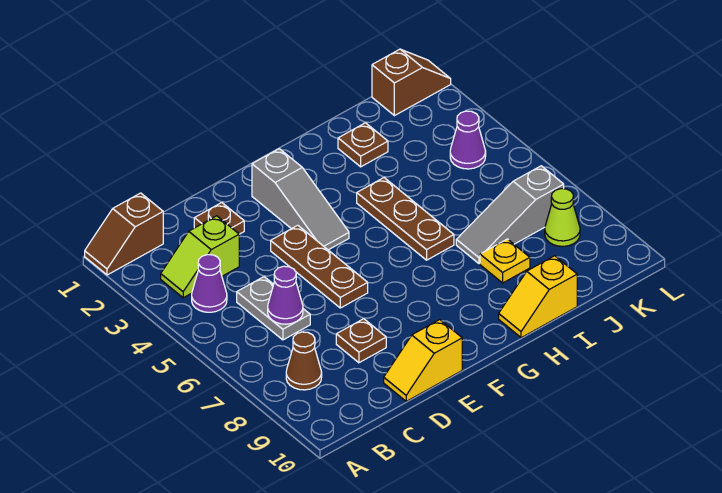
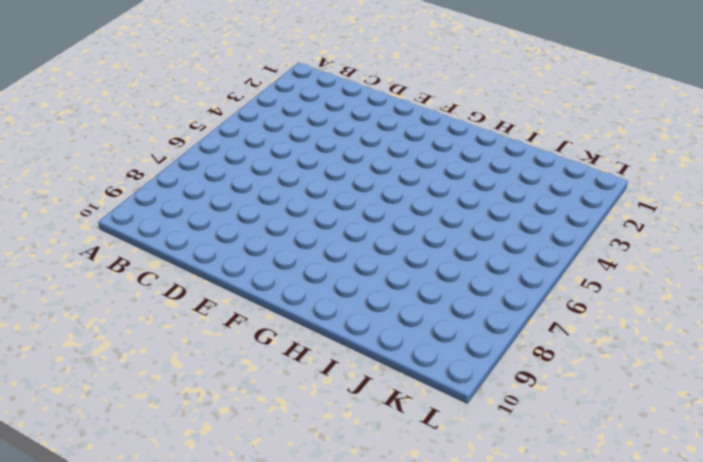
none -> brown 1x2 slope [85,193,163,275]
none -> lime 1x2 slope [161,216,239,298]
none -> purple 1x1 cone [192,255,227,312]

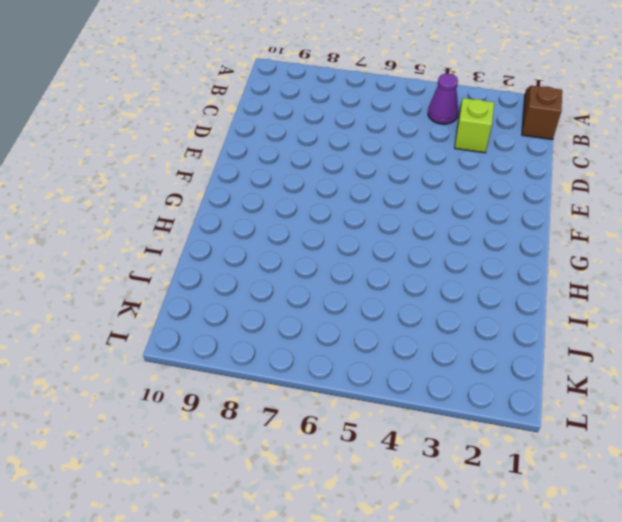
none -> brown 1x1 cone [286,332,322,390]
none -> grey 1x2 plate [237,277,310,340]
none -> brown 1x1 plate [194,203,244,234]

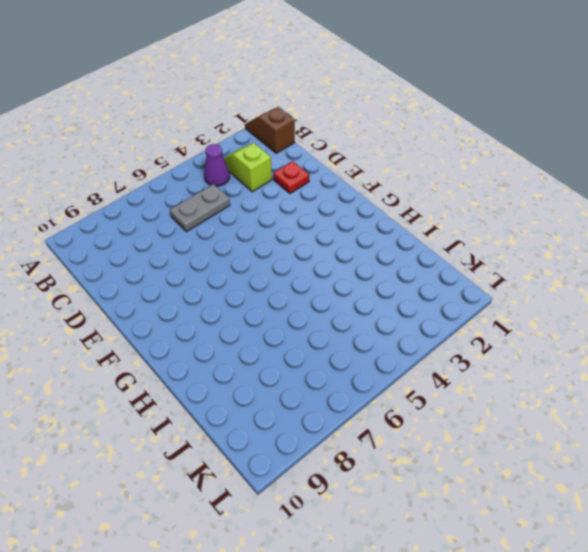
red 1x1 plate [273,161,309,193] -> brown 1x1 plate [194,203,244,234]
none -> brown 1x1 cone [286,332,322,390]
none -> brown 1x1 plate [336,319,386,363]
none -> yellow 1x2 slope [384,320,462,401]

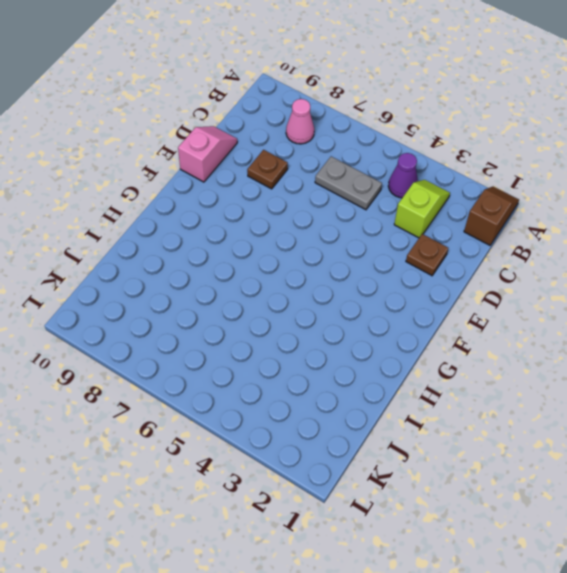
pink 1x1 cone [286,99,314,144] -> brown 1x1 cone [286,332,322,390]
pink 1x2 slope [178,126,237,182] -> yellow 1x2 slope [384,320,462,401]
none -> brown 1x3 plate [271,225,368,308]
none -> grey 1x3 slope [252,149,349,250]
none -> brown 1x3 plate [357,178,454,260]

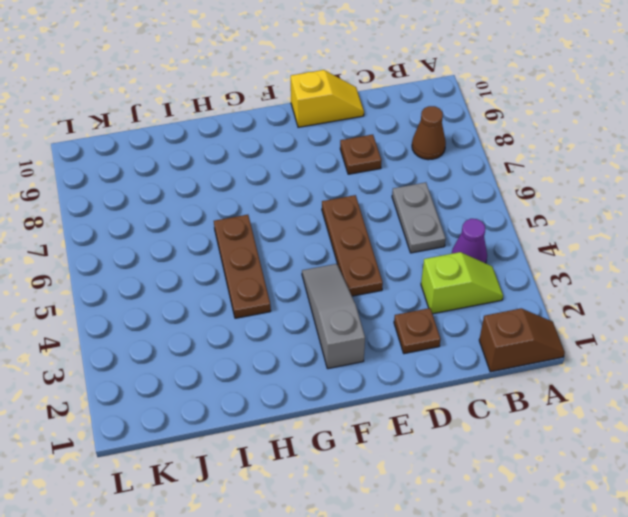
none -> yellow 1x2 slope [499,256,577,338]
none -> brown 1x1 plate [338,123,388,167]
none -> grey 1x3 slope [456,166,564,264]

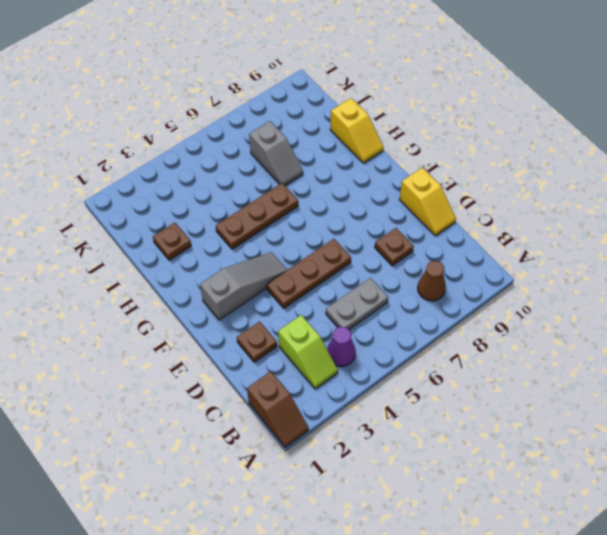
grey 1x2 slope [249,121,303,186] -> grey 1x3 slope [456,166,564,264]
none -> yellow 1x1 plate [480,239,530,283]
none -> brown 1x2 slope [372,49,451,116]
none -> purple 1x1 cone [450,111,486,169]

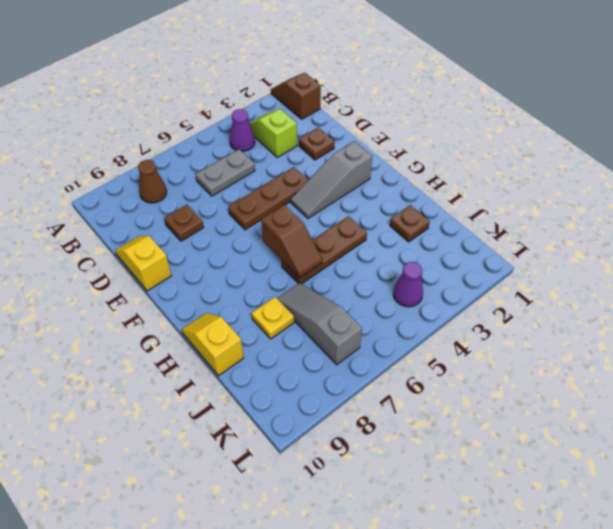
brown 1x2 slope [261,205,322,278] -> brown 1x2 slope moved to [372,49,451,116]
none -> lime 1x1 cone [545,189,580,246]
none -> purple 1x1 cone [268,266,303,324]

